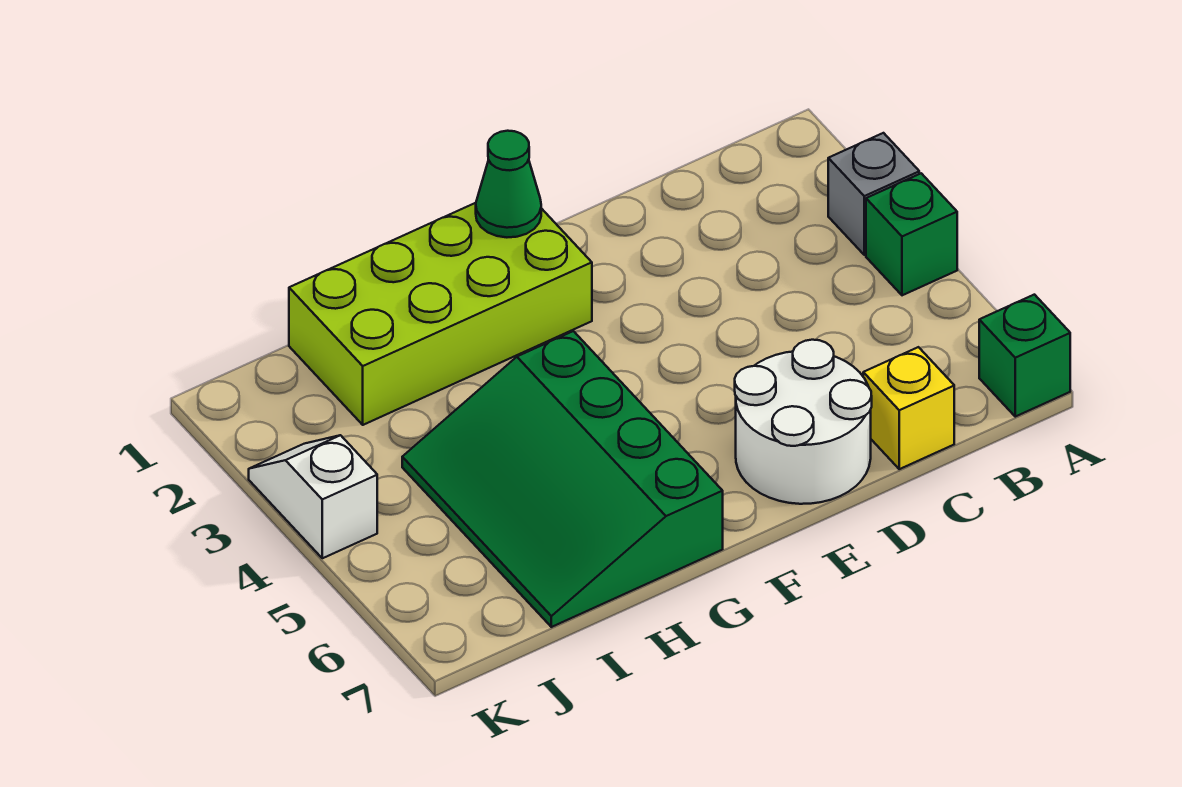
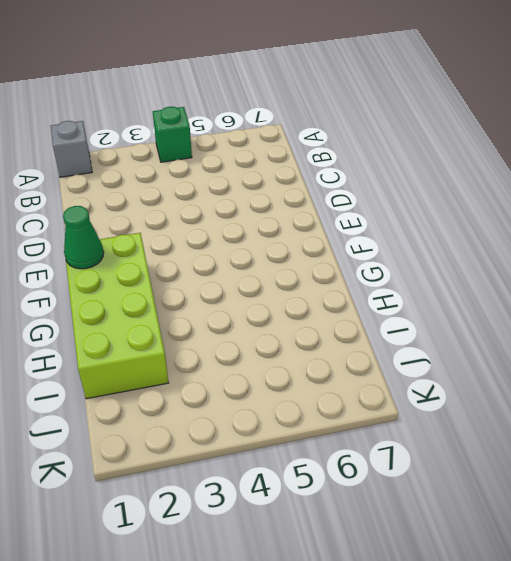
grey 1x1 brick [51,121,92,177] -> grey 1x1 brick moved to [828,133,919,255]
none -> green 1x1 brick [979,295,1070,417]
none -> yellow 1x1 brick [863,347,954,469]

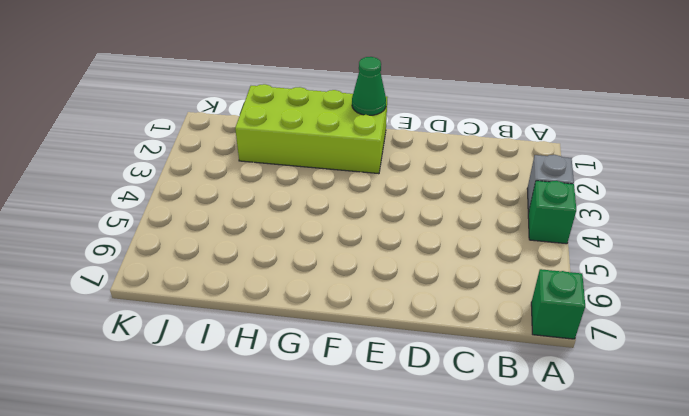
none -> yellow 1x1 brick [863,347,954,469]
none -> white 2x2 round brick [735,340,872,504]

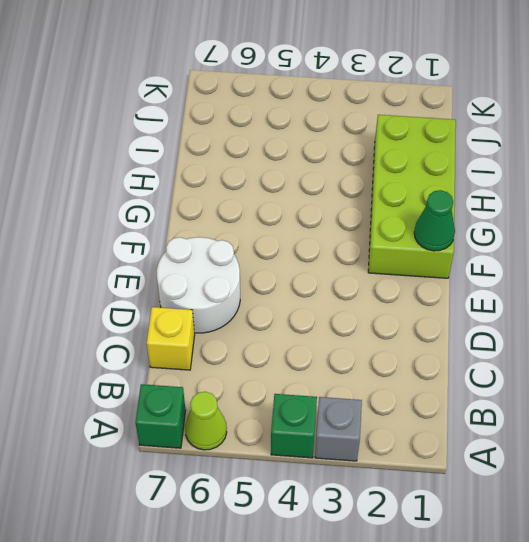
lime 1x1 cone [185,392,227,450] -> none
none -> green 3x4 slope [402,331,723,627]
none -> white 1x2 slope [249,435,377,558]

